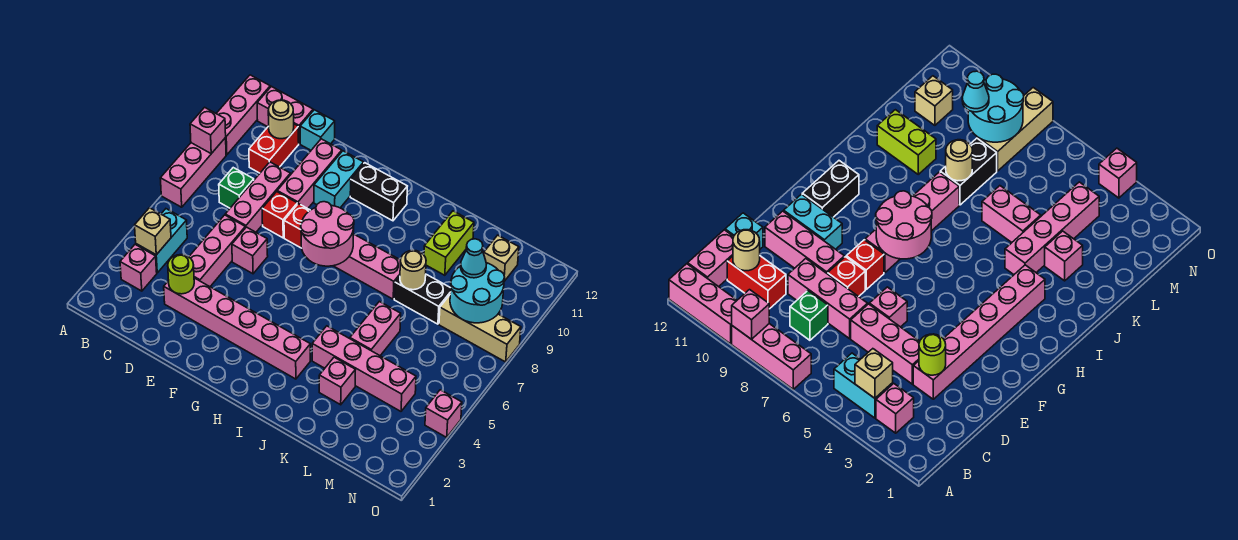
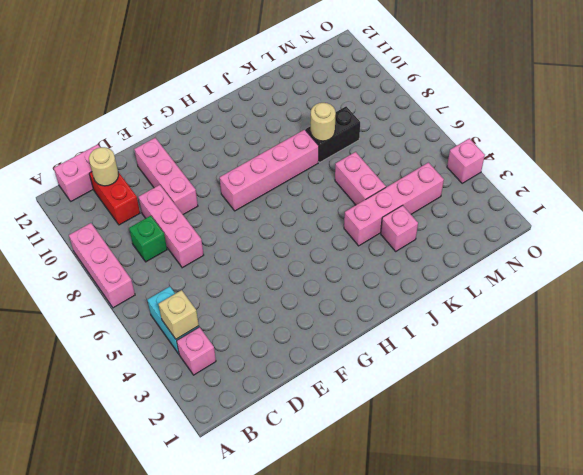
none -> pink 1x3 brick [216,75,270,155]
none -> pink 1x6 brick [164,278,310,379]
none -> pink 1x3 brick [189,215,245,287]
none -> cyan 1x1 brick [300,110,335,150]

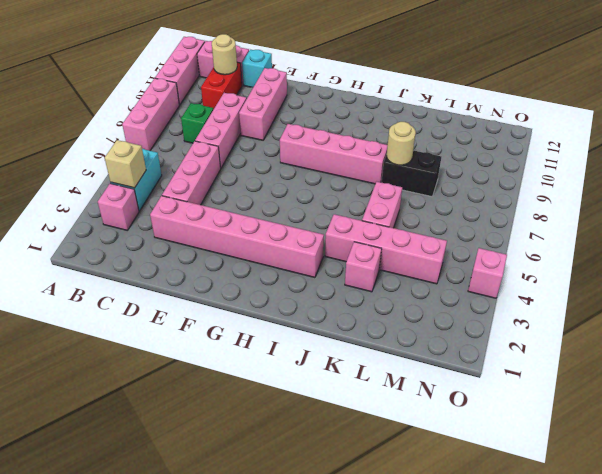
none -> pink 1x1 brick [232,227,268,274]
none -> red 1x1 brick [262,192,297,238]
none -> red 1x1 brick [284,204,310,248]
none -> cyan 1x2 brick [314,151,364,208]

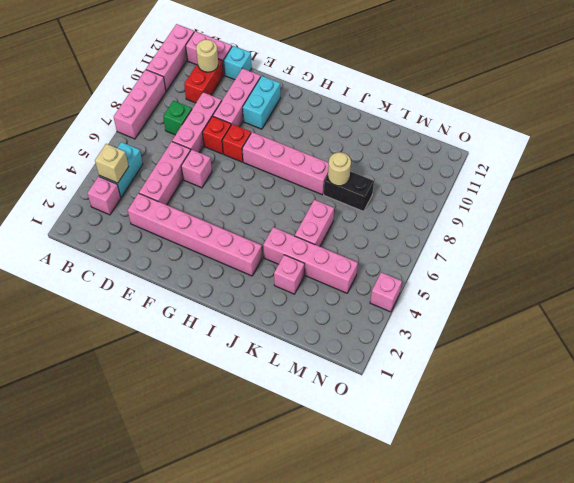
none -> black 1x2 brick [350,163,407,221]
none -> lime 1x2 brick [424,211,474,275]
none -> tan 1x3 brick [439,295,521,362]
none -> tan 1x1 brick [484,235,519,281]

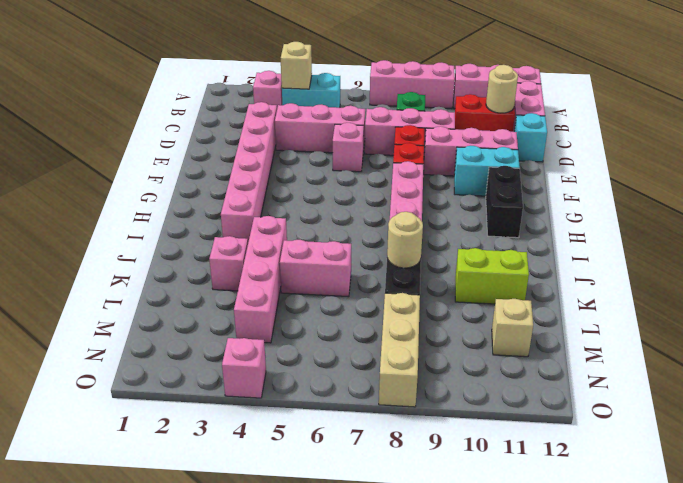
none -> pink 1x1 brick [190,107,226,154]
none -> lime 1x1 round brick [168,255,194,294]
none -> pink 2x2 round brick [301,202,354,266]
none -> cyan 2x2 round brick [450,263,505,323]

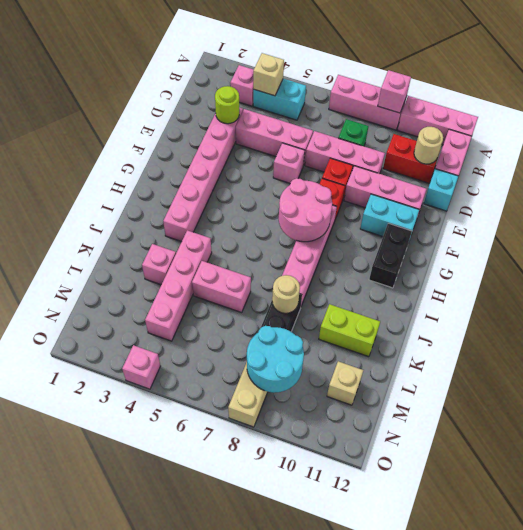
none -> cyan 1x1 cone [461,239,486,278]

